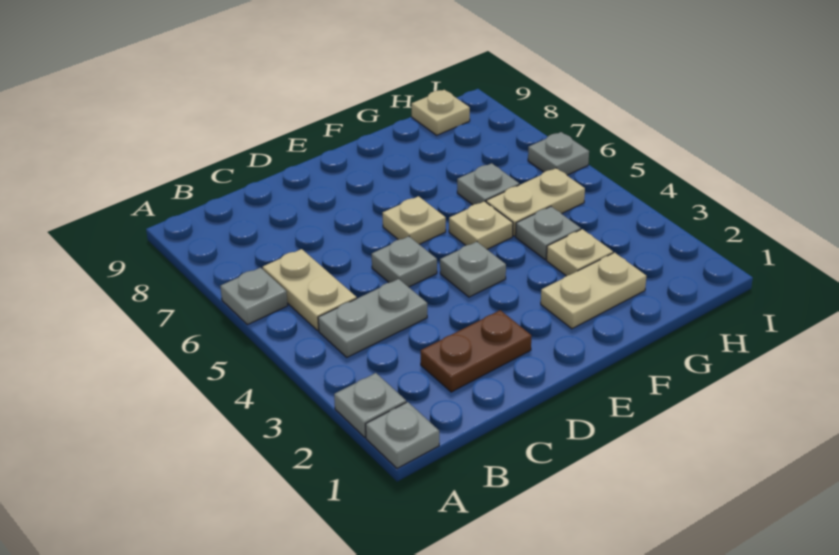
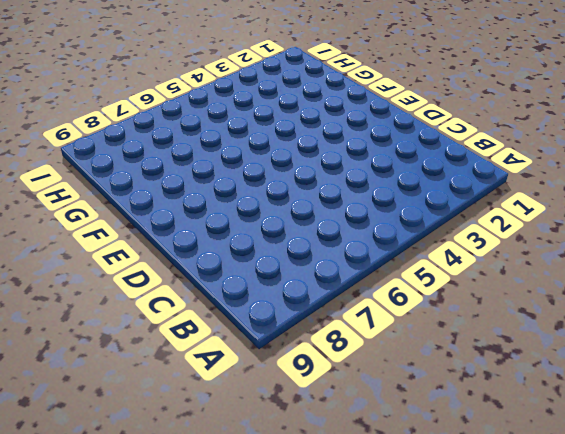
none -> grey 1x1 plate [366,402,439,468]
none -> grey 1x1 plate [334,373,406,437]
none -> grey 1x1 plate [220,267,288,325]

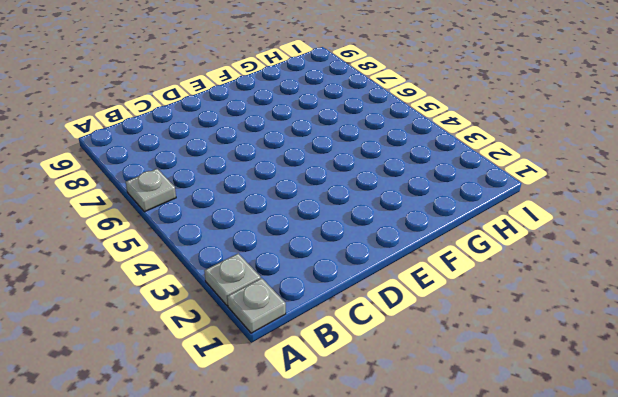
none -> grey 1x2 plate [318,279,427,357]
none -> tan 1x2 plate [263,249,357,330]
none -> brown 1x2 plate [421,310,531,392]

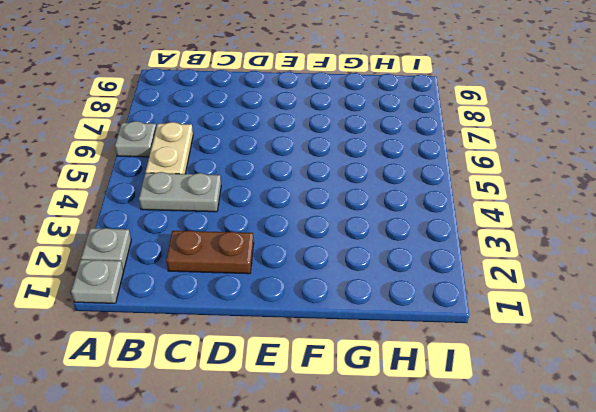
none -> grey 1x1 plate [372,236,437,287]
none -> grey 1x1 plate [440,242,506,297]
none -> tan 1x1 plate [383,196,446,244]

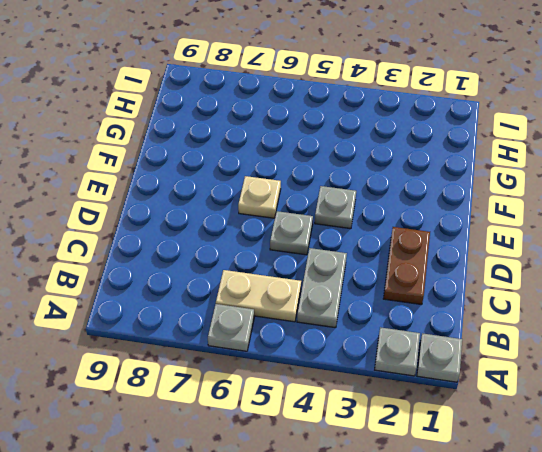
none -> tan 1x2 plate [541,253,646,329]
none -> tan 1x1 plate [449,201,513,249]
none -> tan 1x1 plate [546,229,613,276]

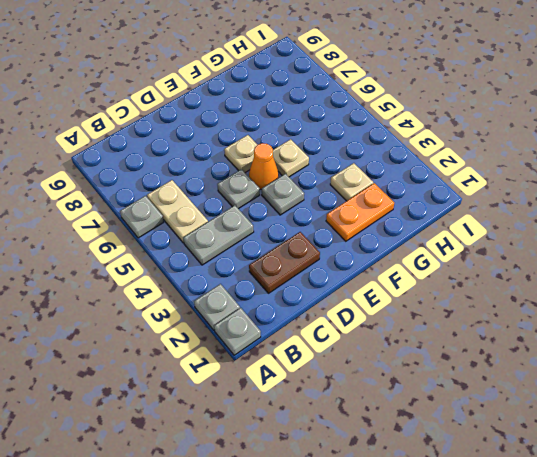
orange 1x1 cone [249,143,279,189] -> none
orange 1x2 plate [326,183,394,241] -> tan 1x2 plate [541,253,646,329]
none -> grey 1x1 plate [516,206,581,259]
none -> tan 1x2 plate [486,168,585,236]
none -> grey 1x1 plate [457,163,519,205]

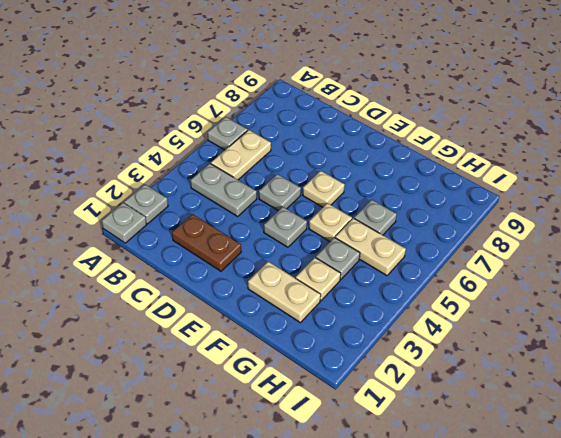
none -> tan 1x1 plate [412,90,470,135]
none -> grey 1x1 plate [528,132,589,175]

